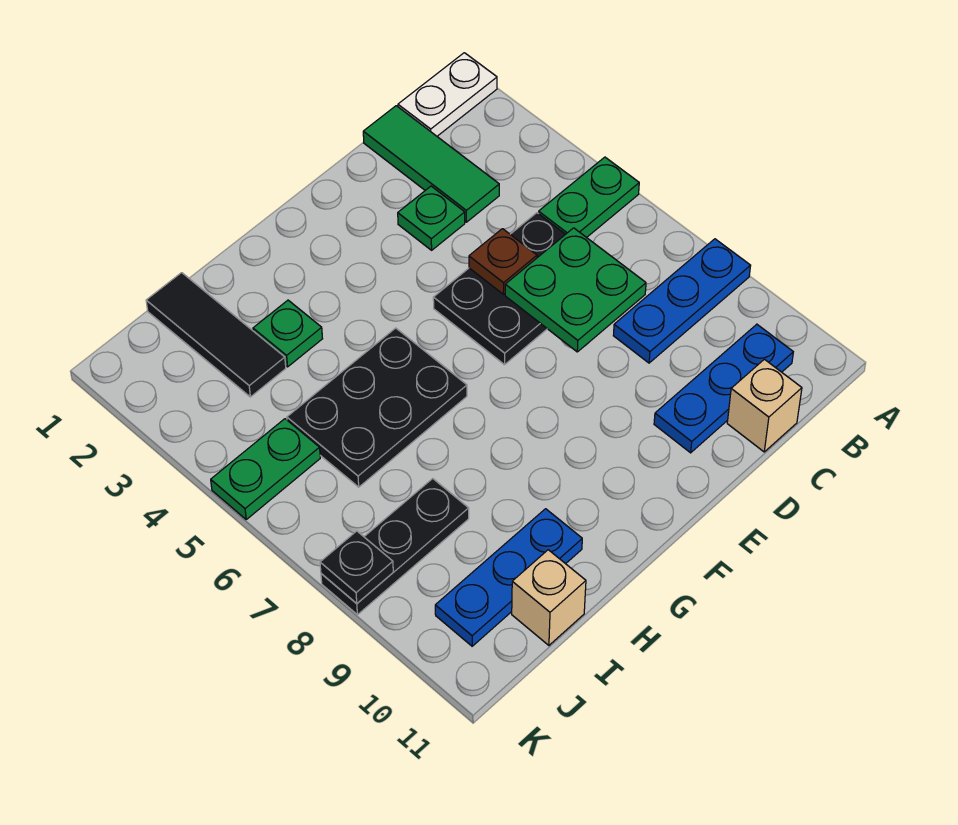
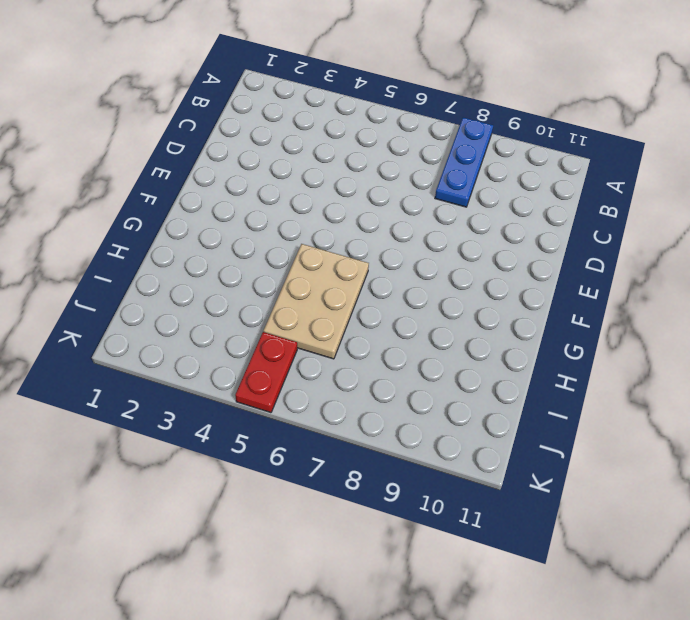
tan 2x3 plate [264,244,369,359] -> black 2x3 plate [287,328,467,487]
red 1x2 plate [235,332,297,413] -> green 1x2 plate [211,419,320,519]
none -> white 1x2 plate [398,53,497,136]
none -> green 1x2 plate [539,157,639,238]
none -> blue 1x3 plate [654,324,793,453]

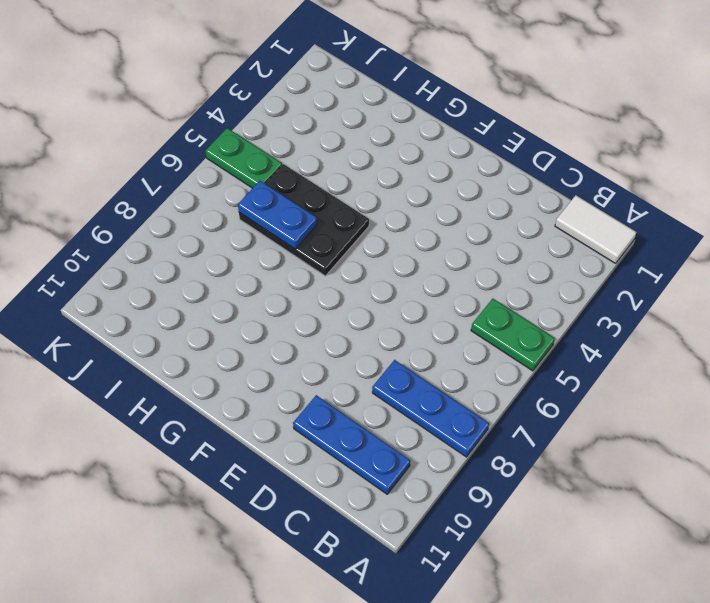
white 1x2 tile [555,195,636,263] -> white 1x2 plate [398,53,497,136]
blue 1x2 plate [238,181,317,249] -> none
none -> green 1x3 tile [363,106,499,222]
none -> black 2x3 plate [433,213,565,365]
none -> tan 1x1 brick [727,359,802,452]

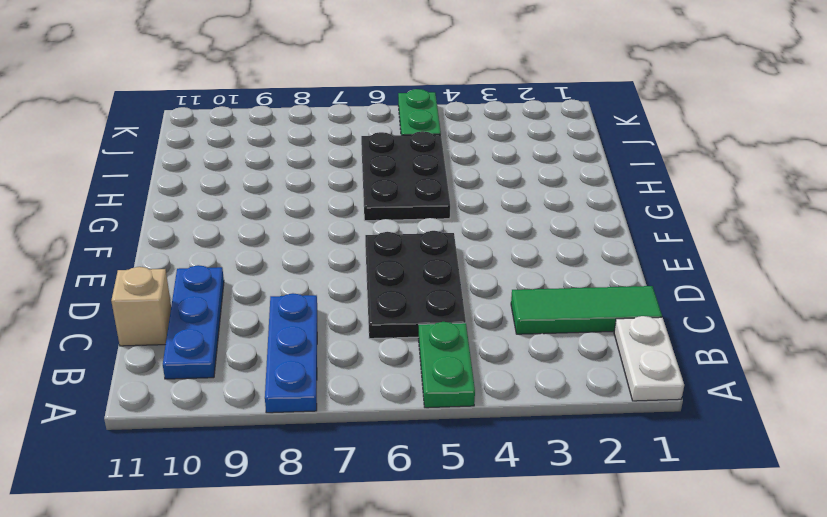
none -> green 1x1 plate [398,186,465,250]
none -> green 1x1 plate [253,300,323,367]
none -> blue 1x3 plate [435,509,582,646]

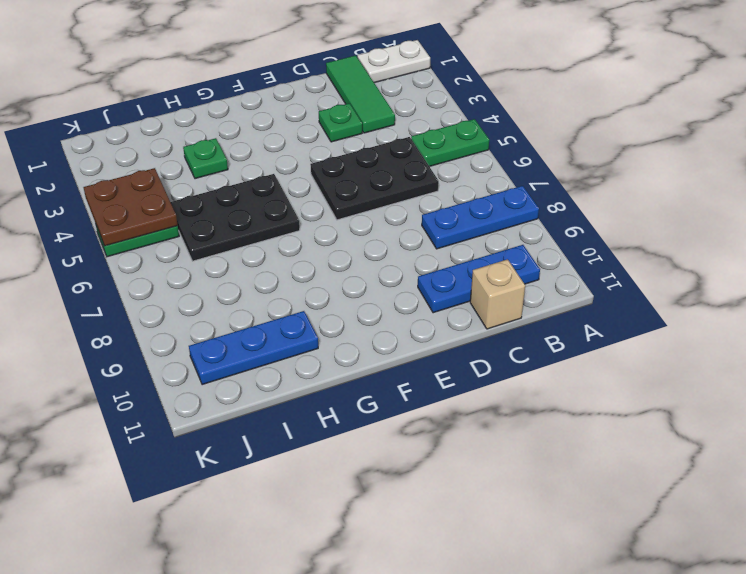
brown 2x2 plate [83,168,178,246] -> none
none -> black 1x3 tile [146,273,286,397]
none -> black 1x3 plate [321,479,469,615]
none -> tan 1x1 brick [512,550,586,645]

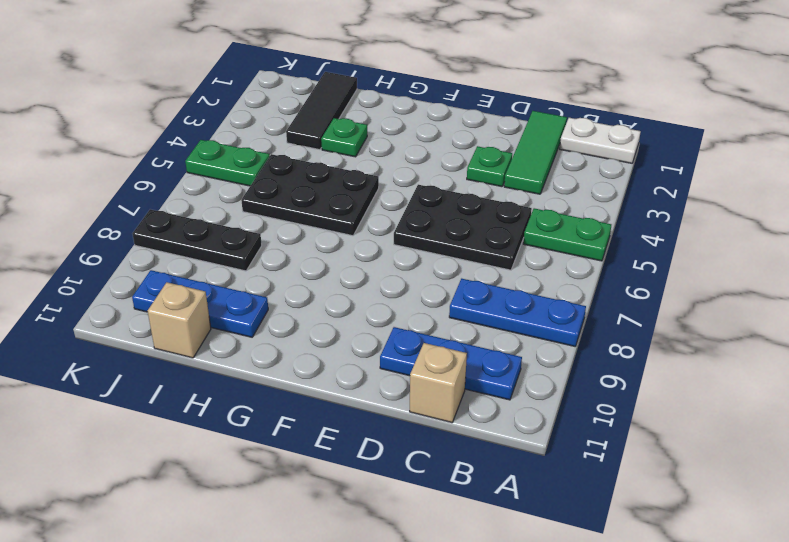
none -> green 2x2 plate [505,228,646,352]
none -> brown 1x1 plate [469,229,537,294]
none -> black 1x1 plate [320,531,393,603]

